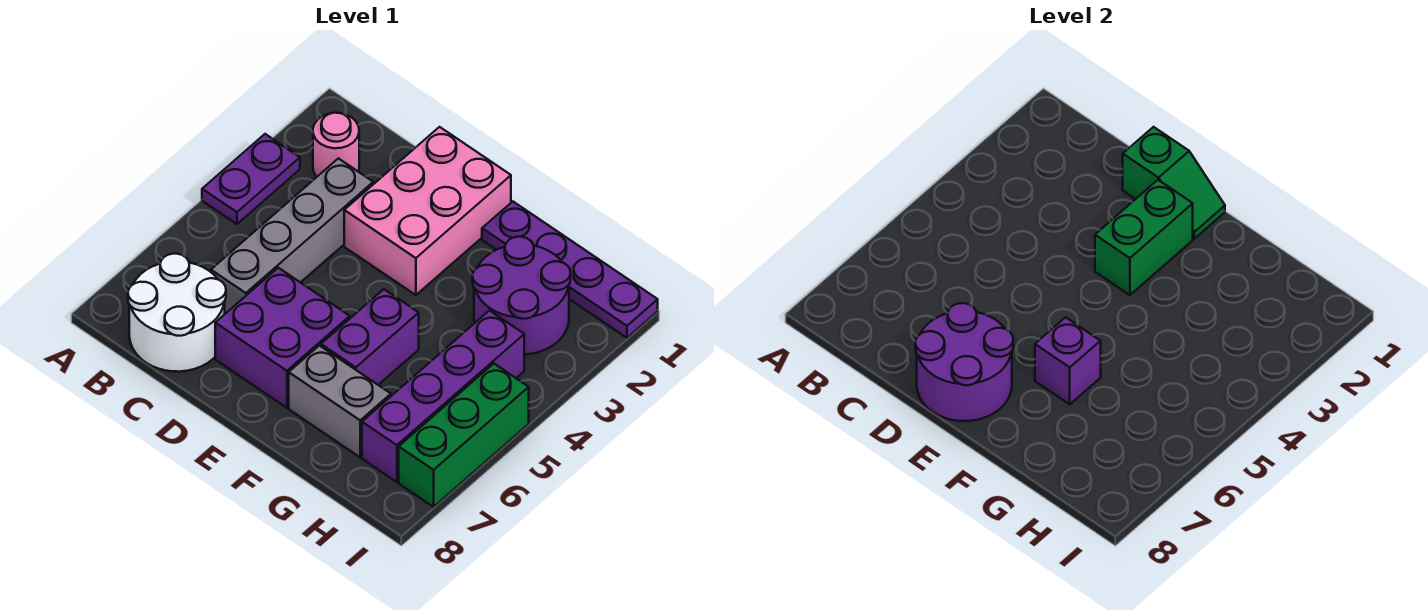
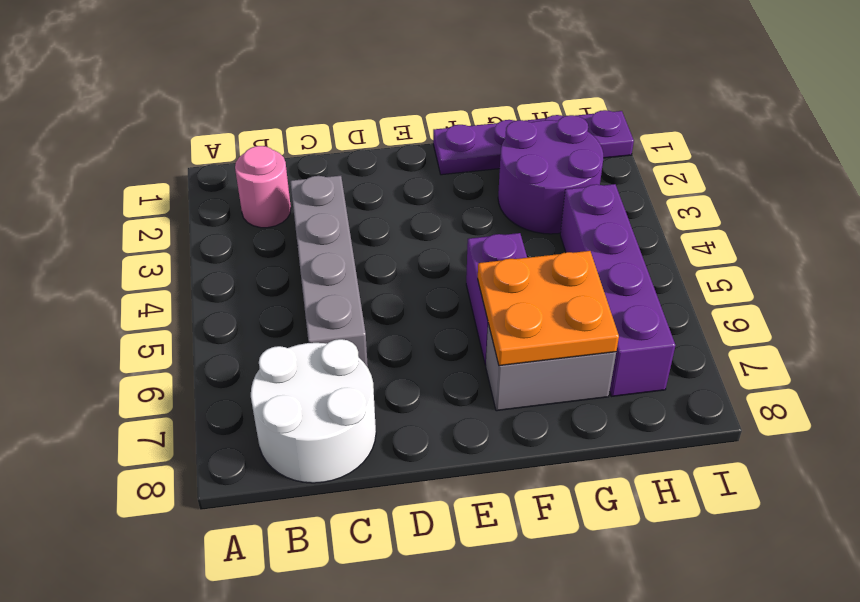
orange 2x2 plate [478,251,619,366] -> purple 1x1 brick [1035,317,1101,404]
none -> purple 1x2 plate [202,134,300,224]
none -> pink 2x3 brick [344,127,511,295]
none -> purple 2x2 brick [215,268,350,408]

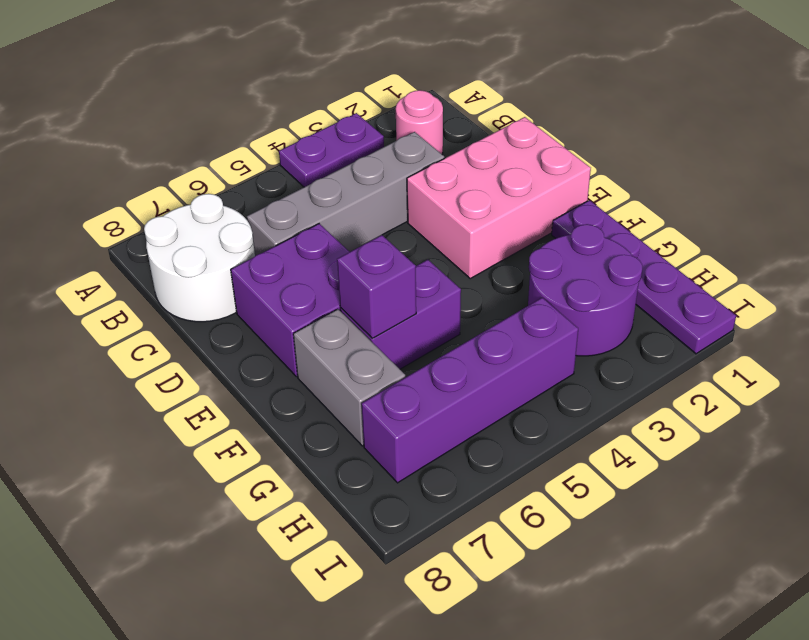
none -> green 1x3 brick [399,364,529,507]
none -> green 1x2 slope [1123,127,1225,239]
none -> purple 2x2 round brick [915,303,1013,421]

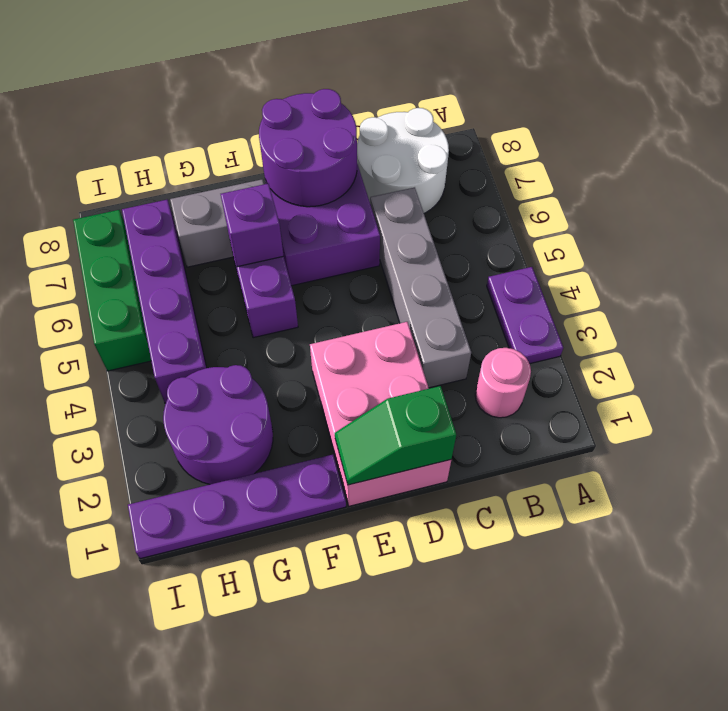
none -> green 1x2 brick [1095,180,1193,295]

